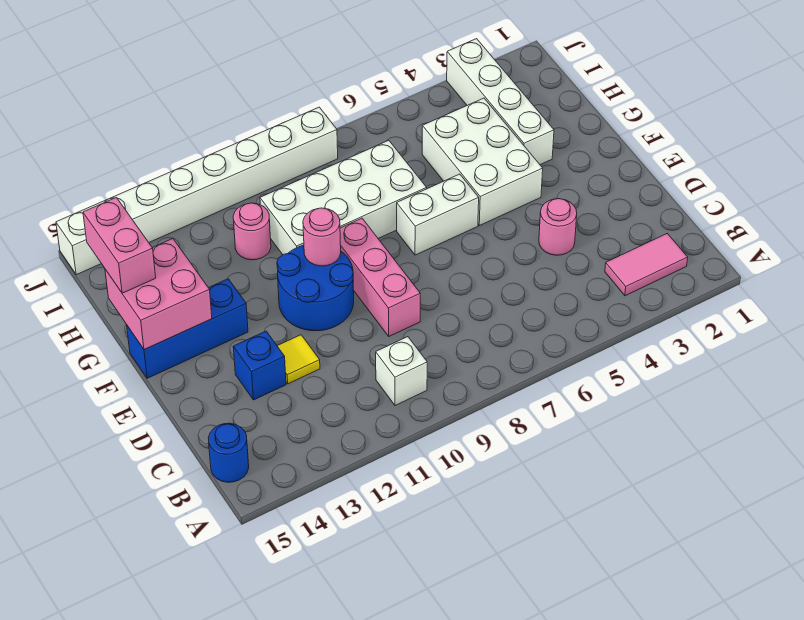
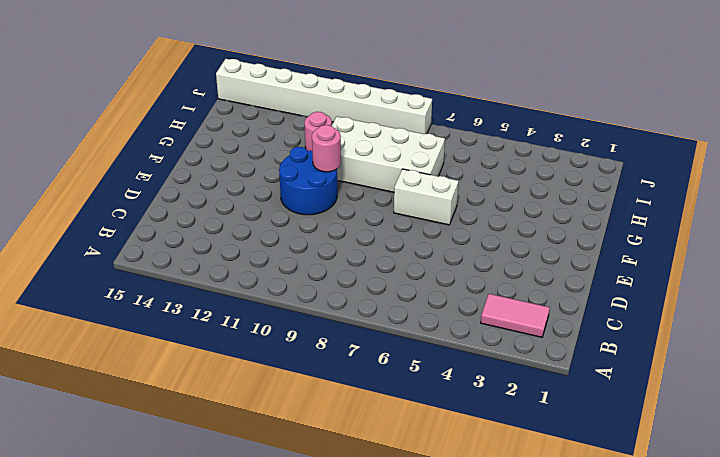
none -> white 1x1 brick [376,337,427,405]
none -> blue 1x1 round brick [208,423,249,482]
none -> pink 1x1 round brick [539,199,577,255]

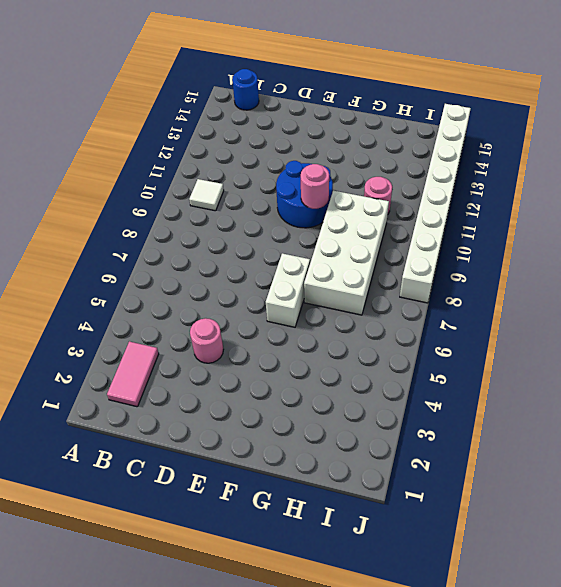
white 1x1 tile [189,179,224,211] -> white 1x1 brick [376,337,427,405]
none -> pink 1x3 brick [340,218,420,336]
none -> yellow 1x1 tile [278,335,320,384]
none -> blue 1x1 brick [233,331,286,400]

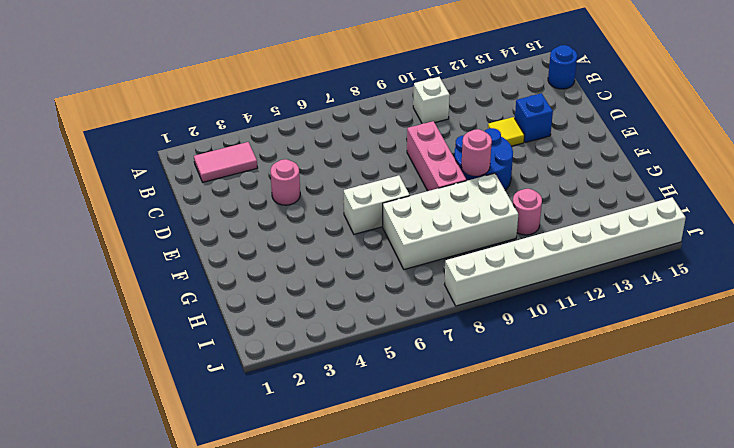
none -> white 2x3 brick [422,98,543,226]
none -> blue 1x3 brick [127,279,248,378]
none -> white 1x4 brick [447,39,554,165]

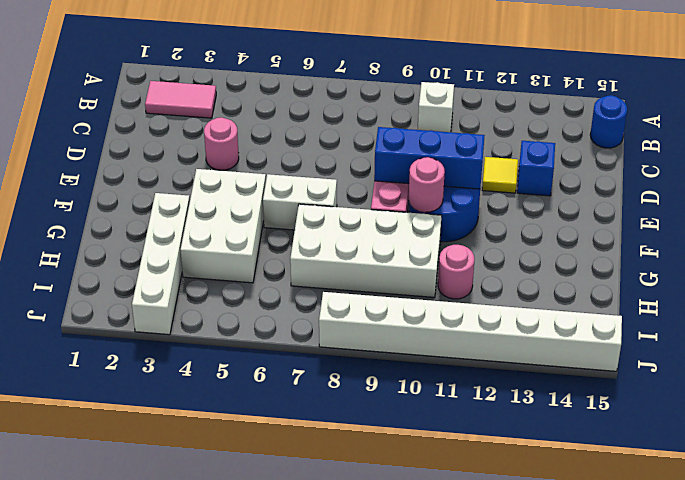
blue 1x3 brick [374,127,485,189] -> blue 1x3 brick moved to [127,279,248,378]
none -> pink 2x2 brick [105,239,212,350]
none -> pink 1x2 brick [83,198,156,293]

